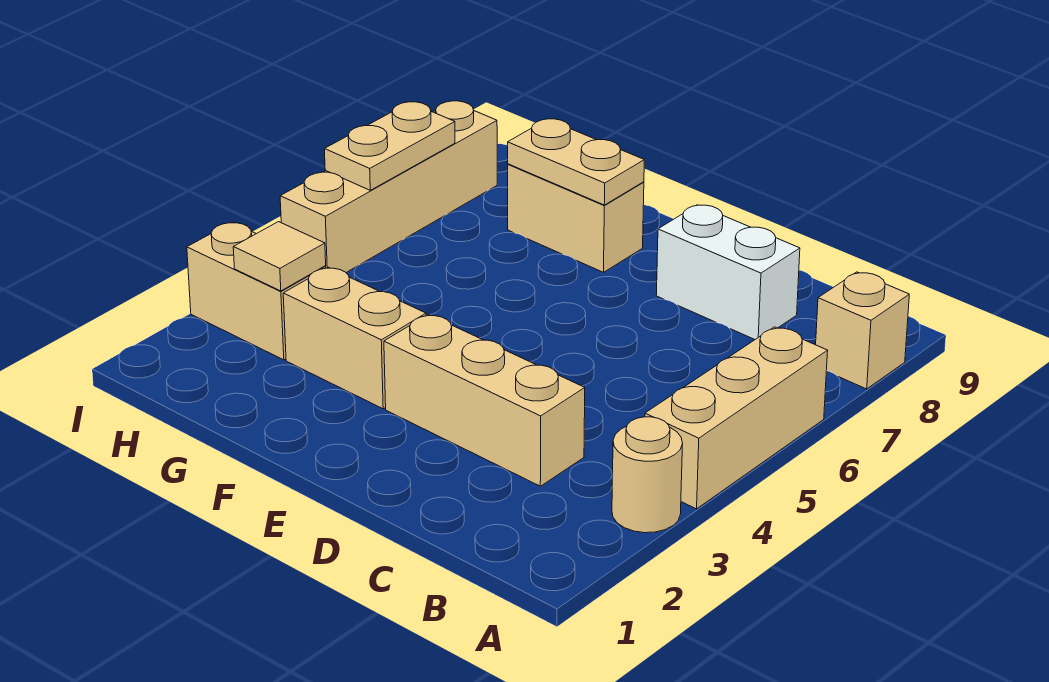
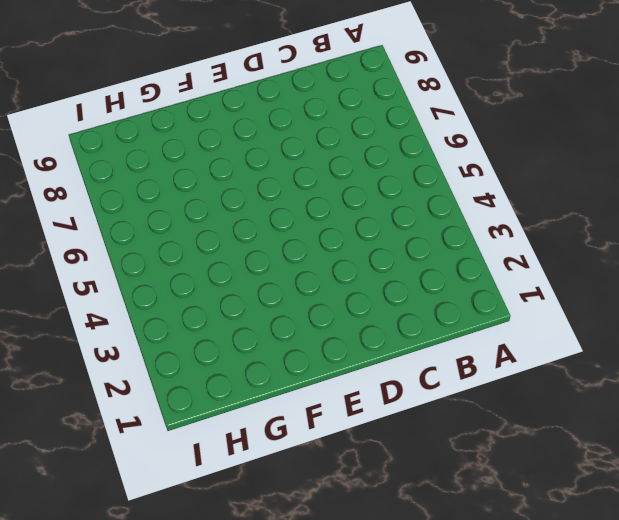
none -> tan 1x1 round brick [612,417,683,533]
none -> tan 1x3 brick [645,327,828,509]
none -> tan 1x1 brick [816,272,909,389]

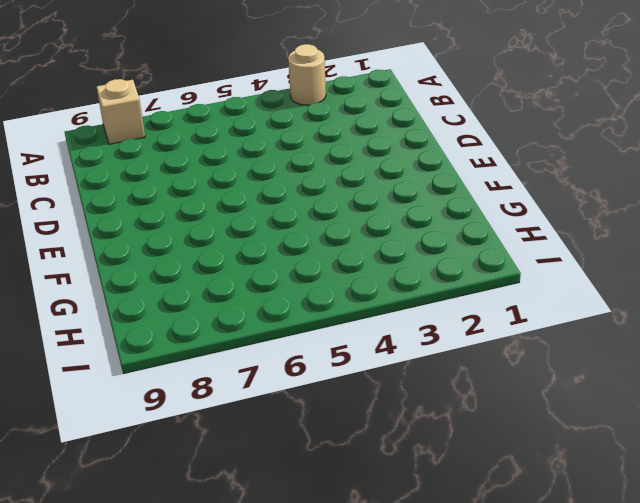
none -> tan 1x3 brick [645,327,828,509]
none -> tan 1x3 brick [384,314,585,486]
none -> white 1x2 brick [656,205,800,339]

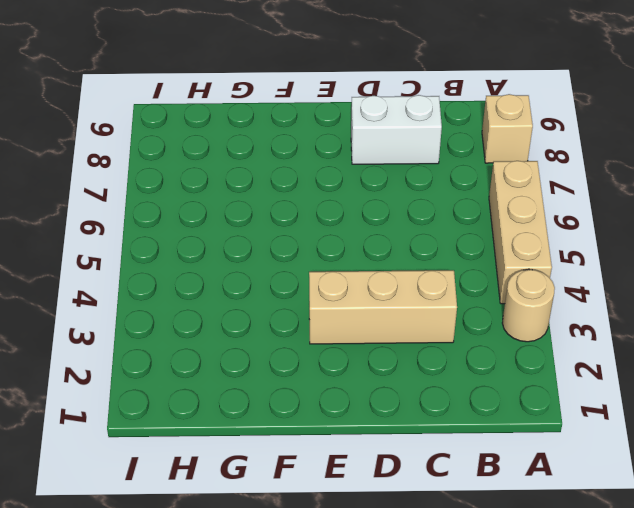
none -> tan 1x2 brick [283,267,426,409]
none -> tan 1x2 brick [508,164,644,272]
none -> tan 1x2 brick [187,222,326,360]

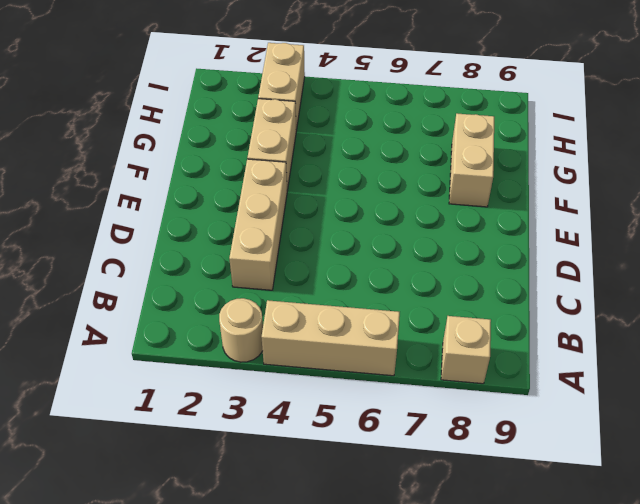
none -> white 1x2 brick [656,205,800,339]
none -> tan 1x4 brick [280,101,497,272]
none -> tan 1x2 plate [508,119,644,205]

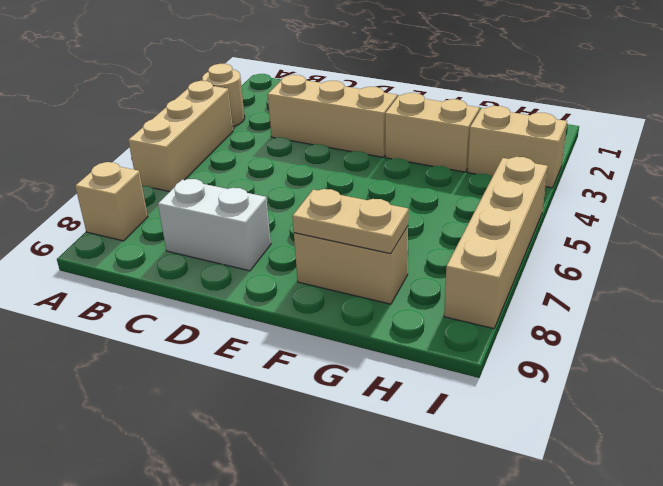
none -> tan 1x1 tile [233,222,326,291]
none -> tan 1x2 plate [325,102,455,190]

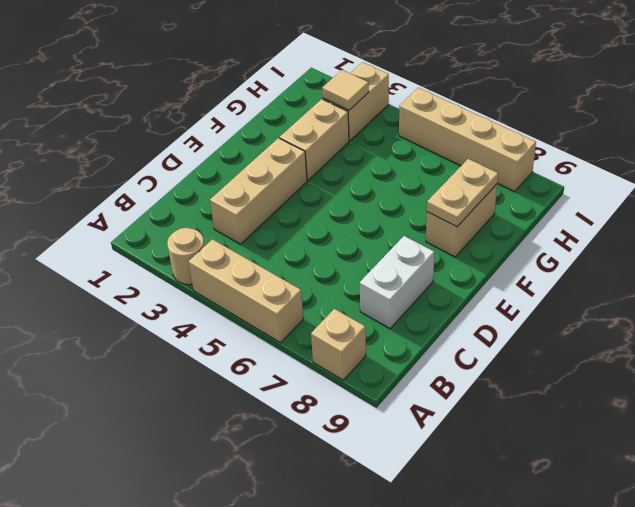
none -> tan 1x2 plate [325,102,455,190]

